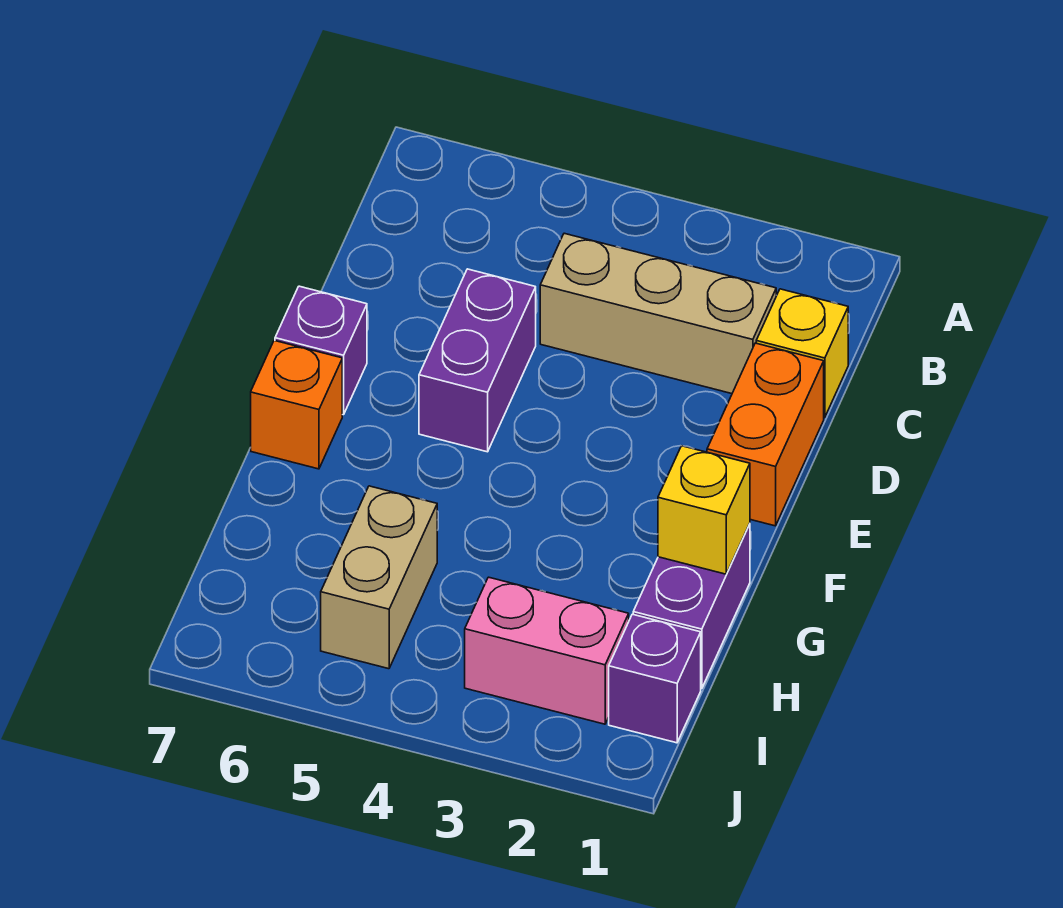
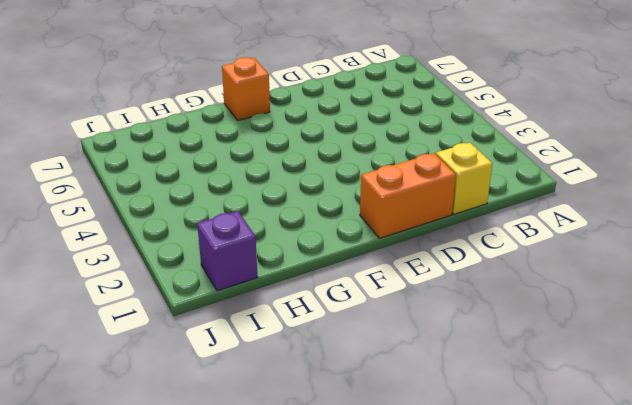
none -> tan 1x3 brick [540,233,777,394]
none -> purple 1x2 brick [419,269,536,452]

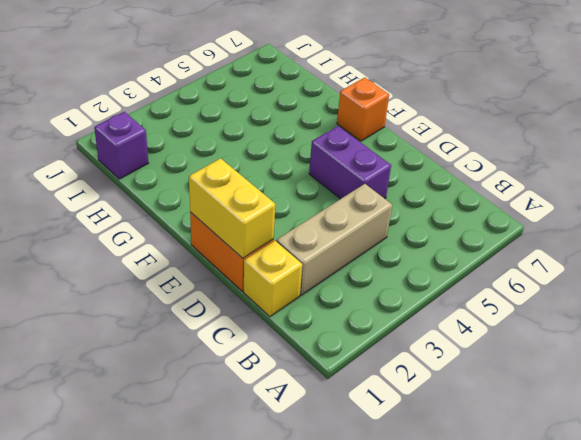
yellow 1x2 brick [189,158,275,258] -> none
none -> purple 1x1 brick [275,286,367,415]
none -> purple 1x2 brick [633,524,750,689]

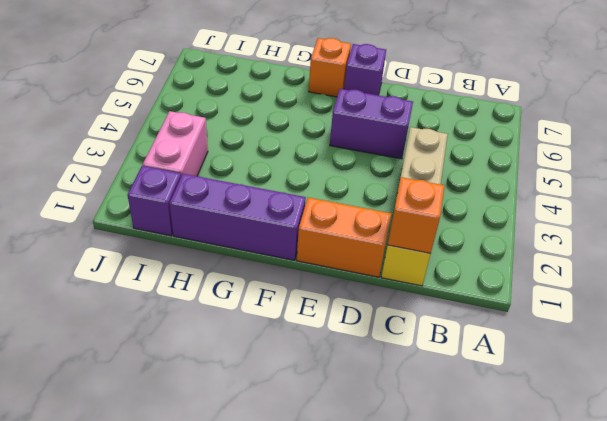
orange 1x1 brick [388,177,444,253] -> none
purple 1x3 brick [170,174,306,260] -> purple 1x2 brick [633,524,750,689]
none -> tan 1x2 brick [321,486,437,669]
none -> yellow 1x1 brick [658,446,750,574]

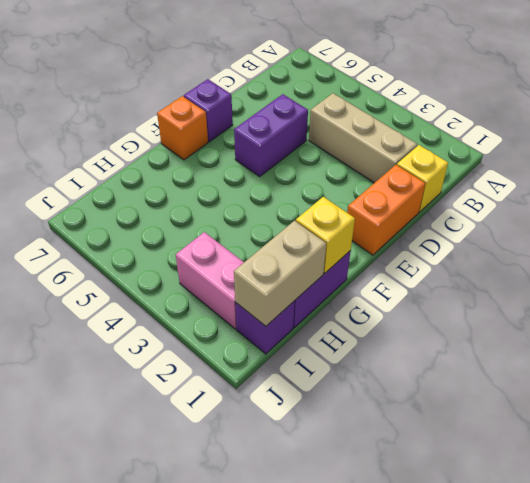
tan 1x2 brick [234,221,326,326] -> tan 1x2 brick moved to [321,486,437,669]

